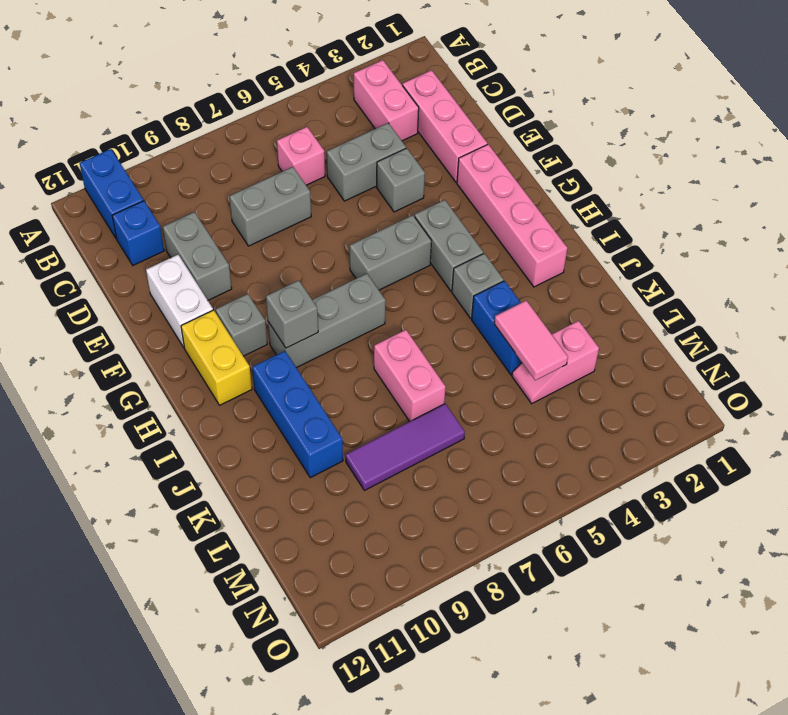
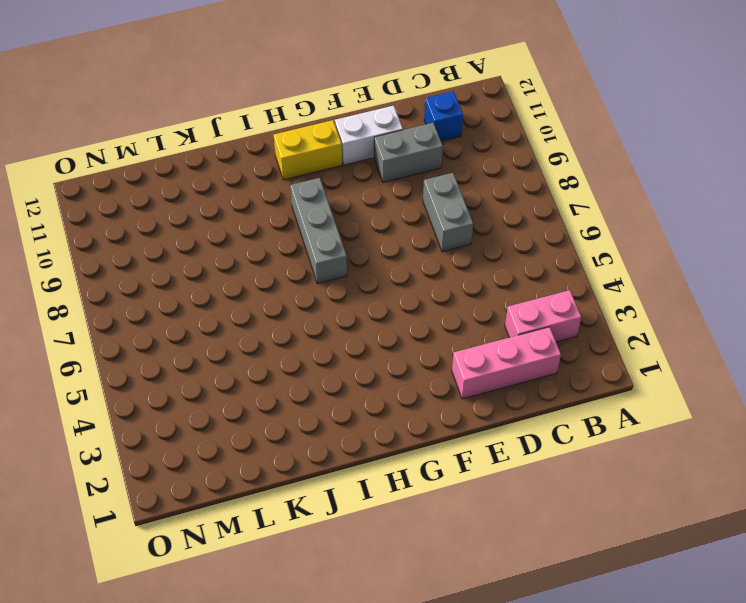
none -> blue 1x2 brick [80,149,144,239]
none -> pink 1x1 brick [277,127,325,185]
none -> grey 1x2 brick [327,123,406,201]

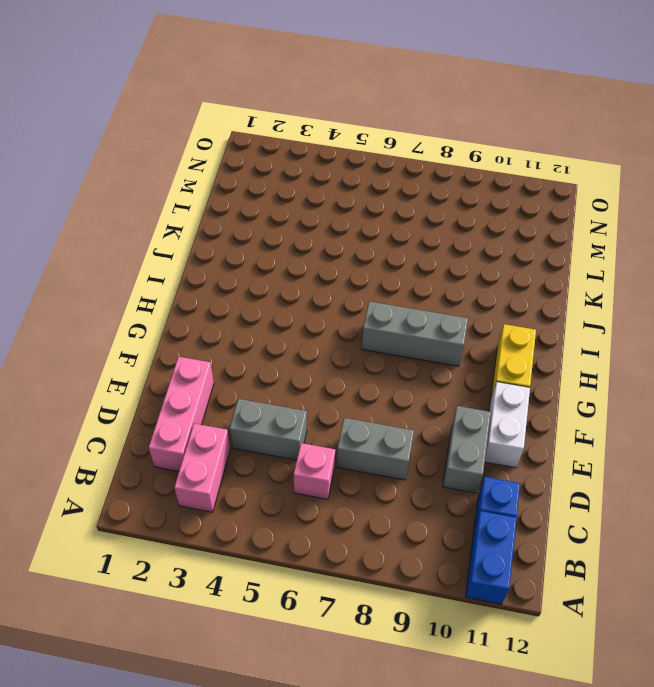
none -> grey 1x1 brick [377,148,425,212]
none -> pink 1x4 brick [457,144,567,287]
none -> grey 1x2 brick [415,200,483,291]

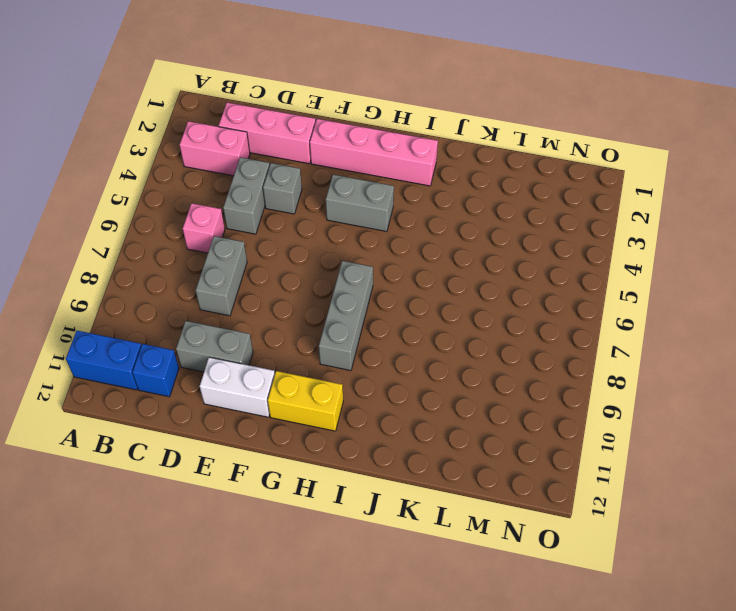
none -> grey 1x2 brick [350,215,431,290]
none -> grey 1x1 brick [216,294,267,356]
none -> grey 1x1 brick [452,253,504,318]

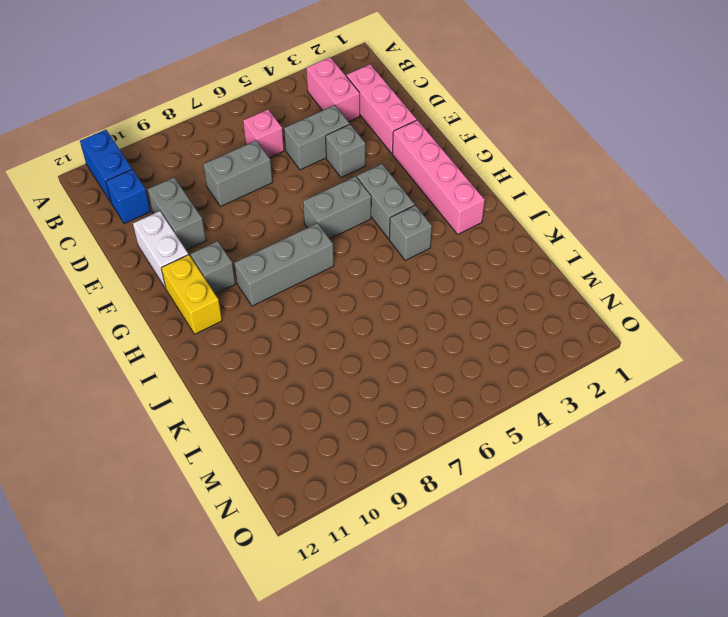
none -> blue 1x3 brick [252,351,343,478]
none -> blue 1x2 brick [472,281,522,375]
none -> pink 1x2 brick [374,330,446,422]

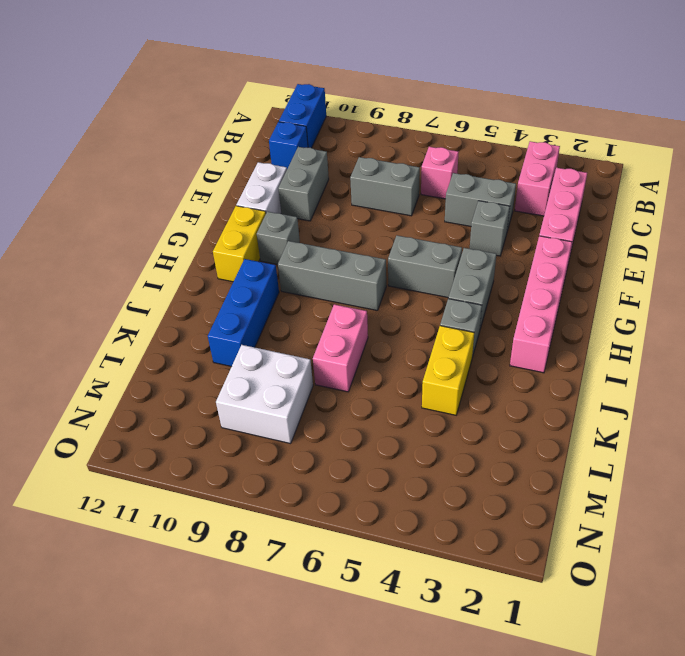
yellow 1x2 brick [422,326,474,415] -> blue 1x2 brick [472,281,522,375]
white 2x2 brick [216,345,313,444] -> purple 1x3 tile [345,404,465,490]
none -> pink 1x2 slope [512,321,599,404]
none -> grey 1x1 brick [266,280,318,348]
none -> pink 1x2 tile [494,300,568,380]

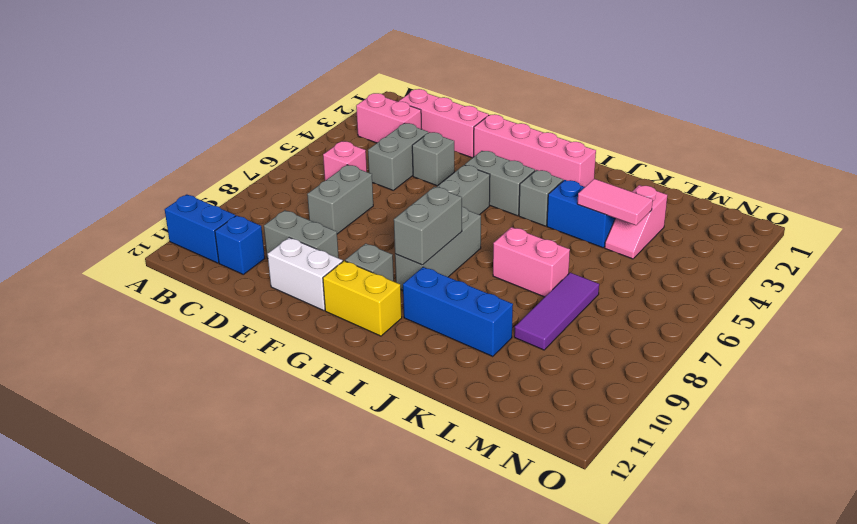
grey 1x2 brick [394,187,462,265] -> grey 1x1 brick [266,280,318,348]

